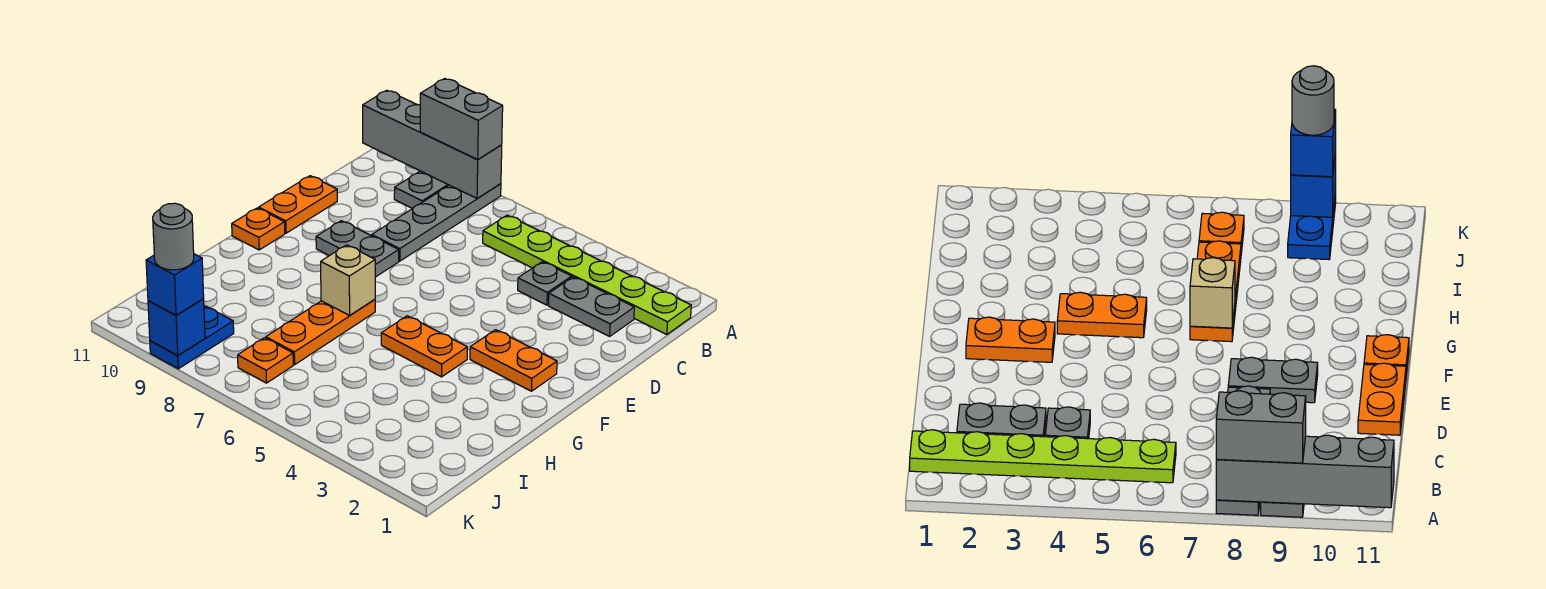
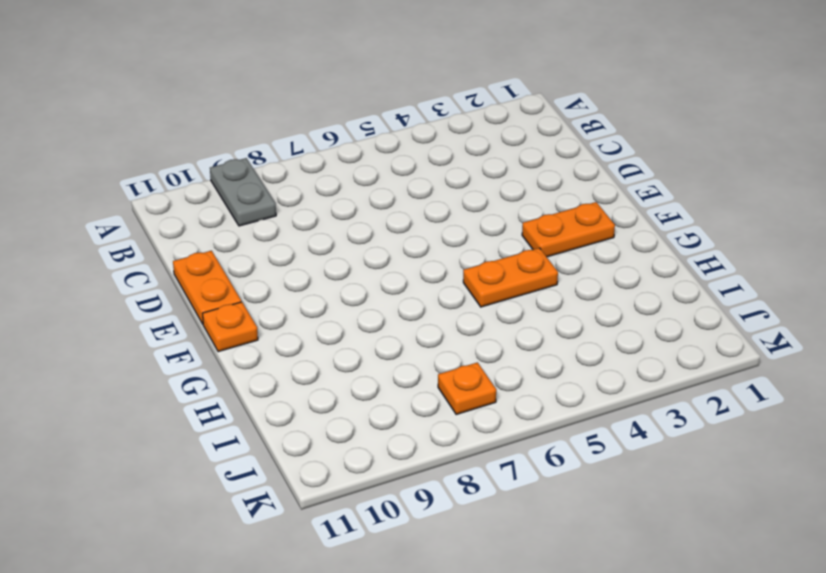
none -> grey 1x4 plate [372,184,501,261]
none -> lime 1x6 plate [483,215,691,335]
none -> grey 1x2 plate [548,277,634,336]

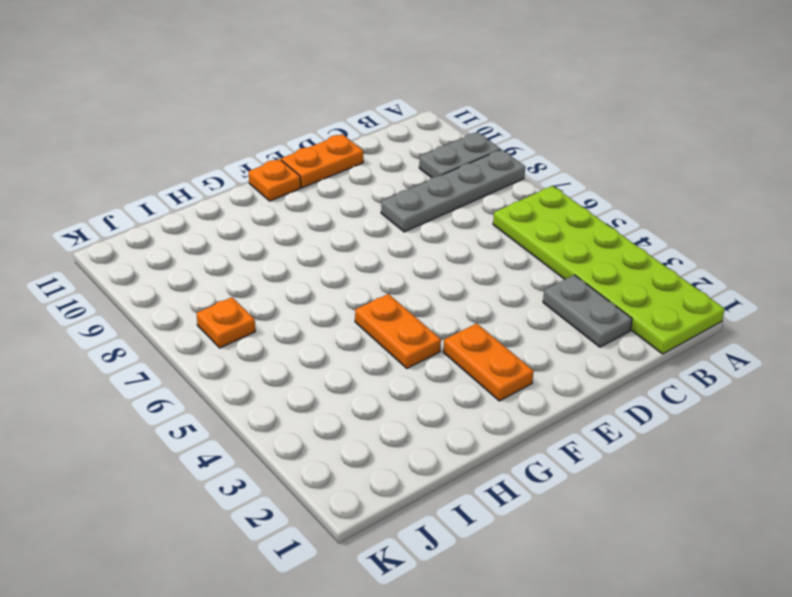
lime 2x6 plate [493,186,725,354] -> lime 1x6 plate [483,215,691,335]
none -> grey 1x1 plate [518,262,572,305]
none -> grey 1x2 plate [316,221,399,277]
none -> orange 1x3 plate [266,299,375,365]

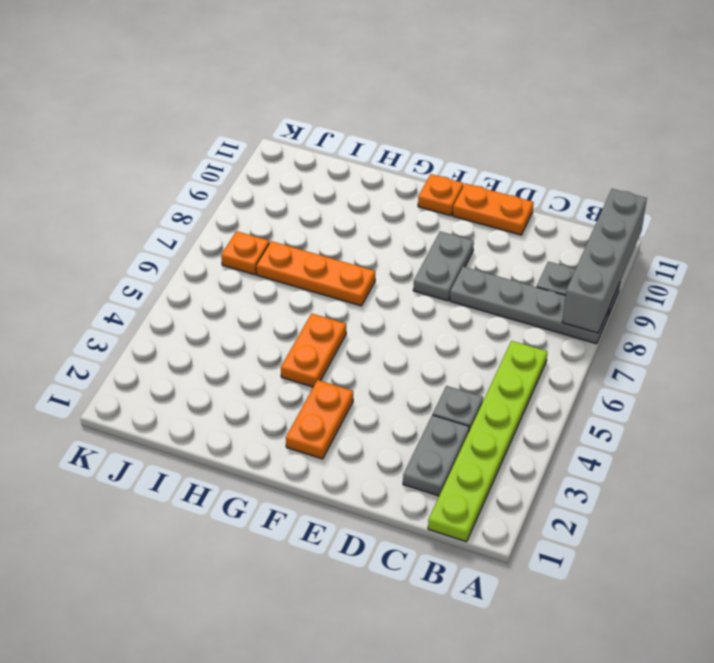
none -> blue 1x2 plate [150,306,234,369]
none -> tan 1x1 brick [321,245,375,315]
none -> blue 1x1 brick [148,299,205,356]

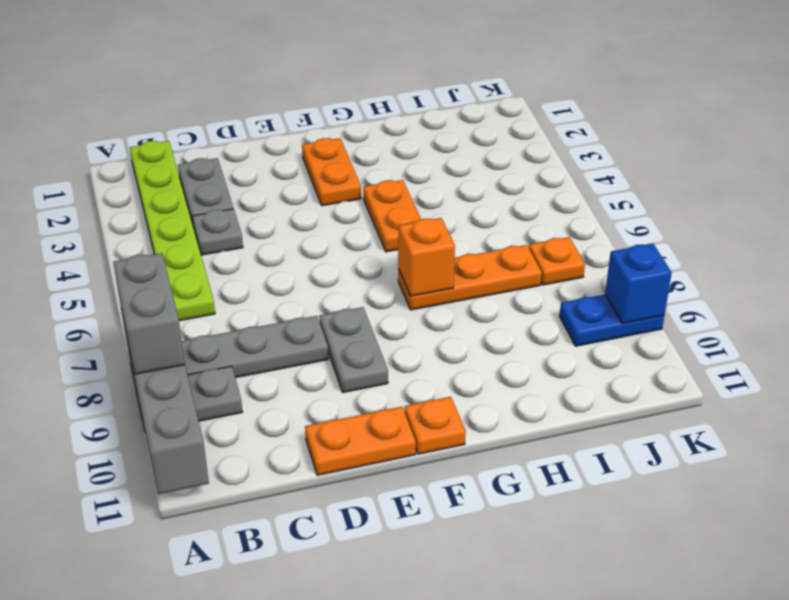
orange 1x1 brick [398,218,455,296] -> tan 1x1 brick [321,245,375,315]
none -> blue 1x1 brick [146,254,204,315]
none -> grey 1x1 round brick [153,203,194,270]

